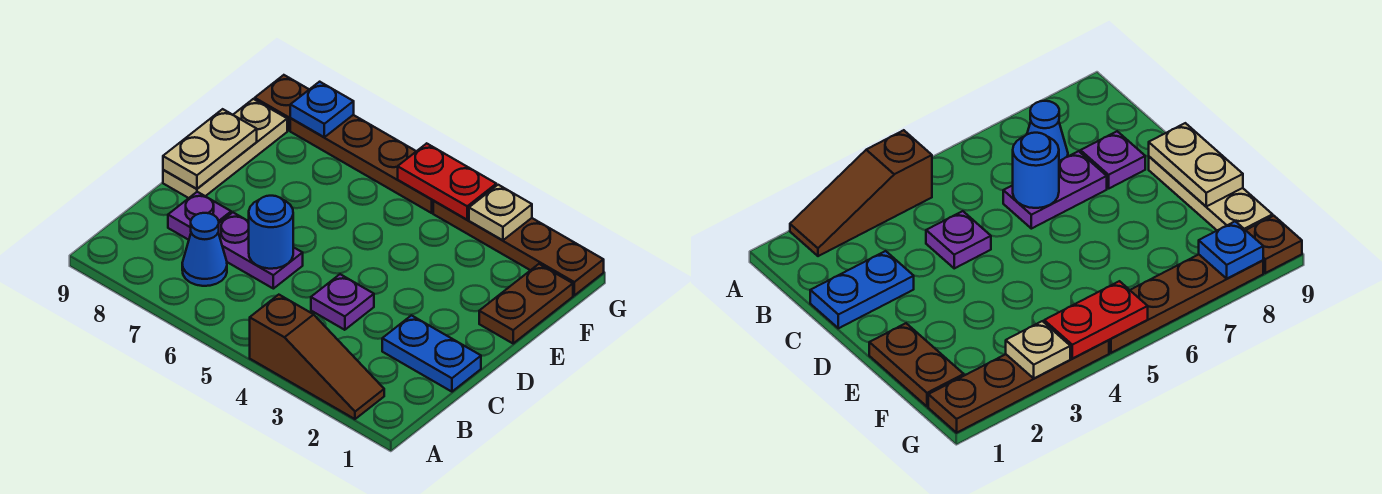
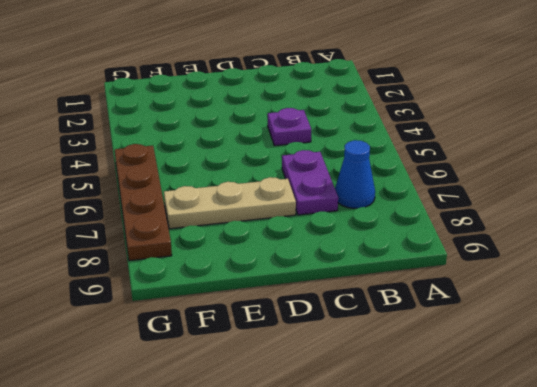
tan 1x3 plate [164,177,296,229] -> tan 1x3 plate moved to [163,99,287,198]
none -> brown 1x3 slope [250,295,384,419]
none -> blue 1x2 plate [382,315,481,392]
none -> purple 1x1 plate [168,192,231,240]

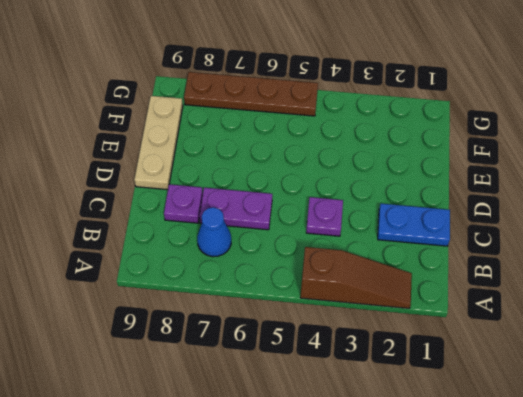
none -> brown 1x2 plate [479,264,573,343]
none -> brown 1x4 plate [433,201,604,295]
none -> brown 1x1 plate [255,75,309,130]

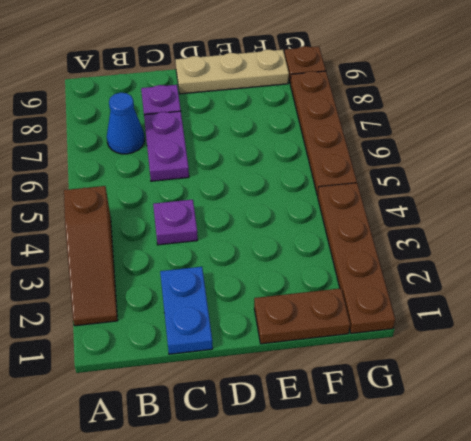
none -> blue 1x1 round brick [249,196,293,269]
none -> tan 1x2 plate [163,109,257,189]
none -> tan 1x1 plate [469,185,532,240]

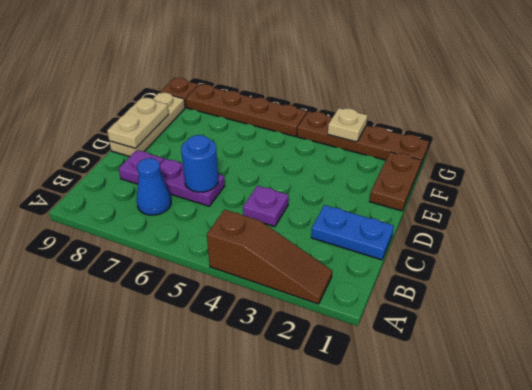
none -> red 1x2 plate [398,143,496,220]
none -> blue 1x1 plate [290,82,354,137]

